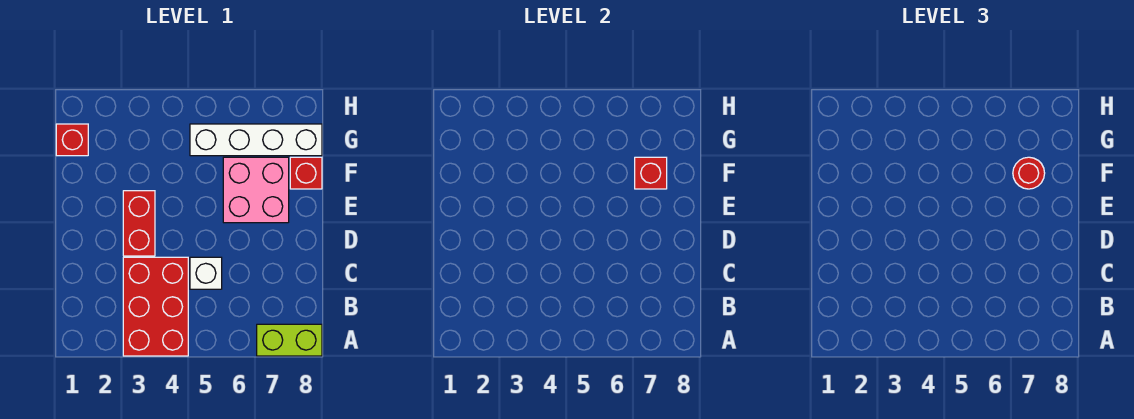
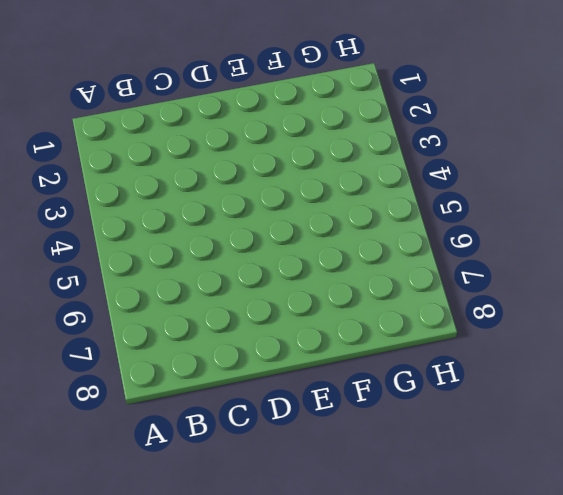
none -> red 2x3 brick [123,257,188,356]
none -> lime 1x2 brick [257,324,322,356]

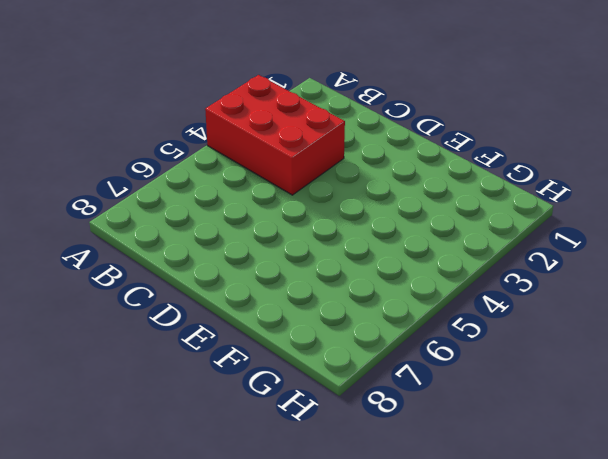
none -> lime 1x2 brick [257,324,322,356]
none -> white 1x1 brick [190,257,222,289]

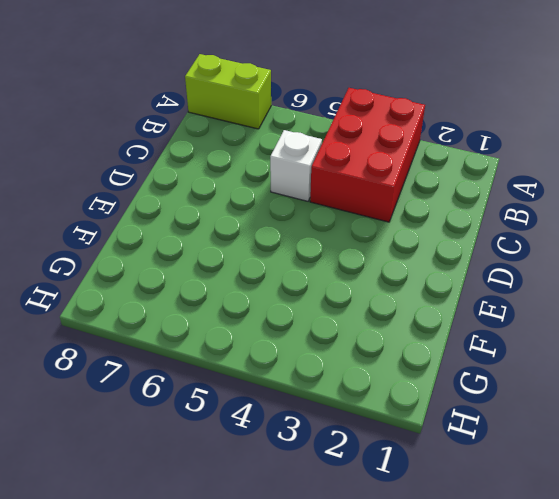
none -> red 1x2 brick [123,191,155,256]
none -> pink 2x2 brick [223,157,289,223]

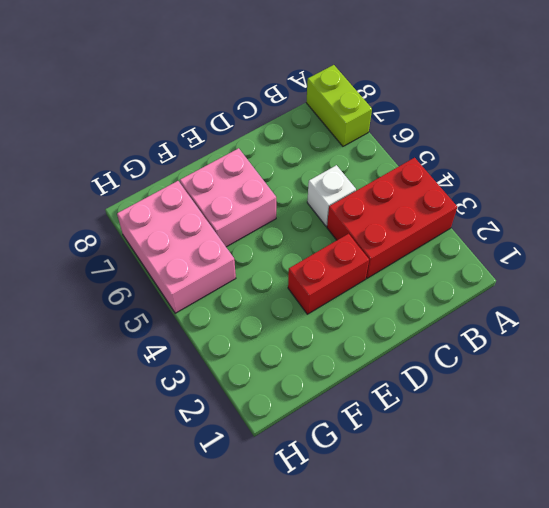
pink 2x3 brick [117,181,236,313] -> white 1x4 brick [190,124,322,156]
none -> red 1x1 brick [290,157,322,189]
none -> red 1x1 brick [56,124,88,156]

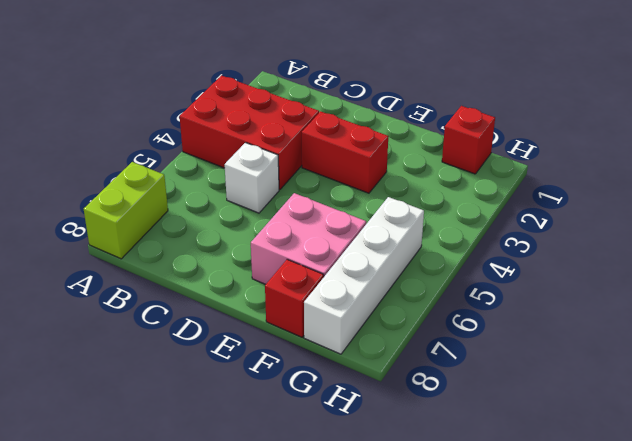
none -> red 1x1 brick [635,157,667,189]
none -> red 1x1 round brick [1013,157,1045,189]

